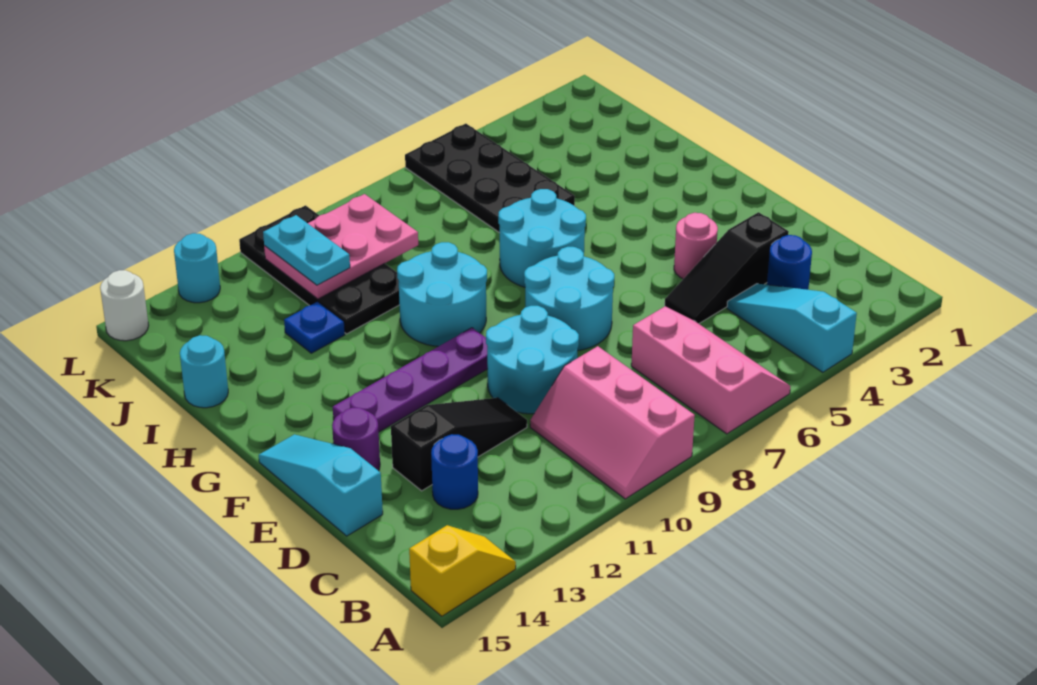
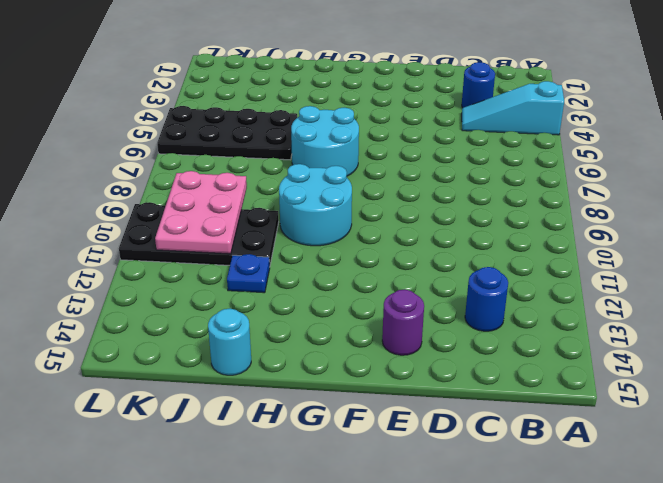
none -> pink 2x3 slope [631,306,791,434]
none -> pink 2x3 slope [530,346,695,499]
none -> yellow 1x2 slope [409,525,516,616]

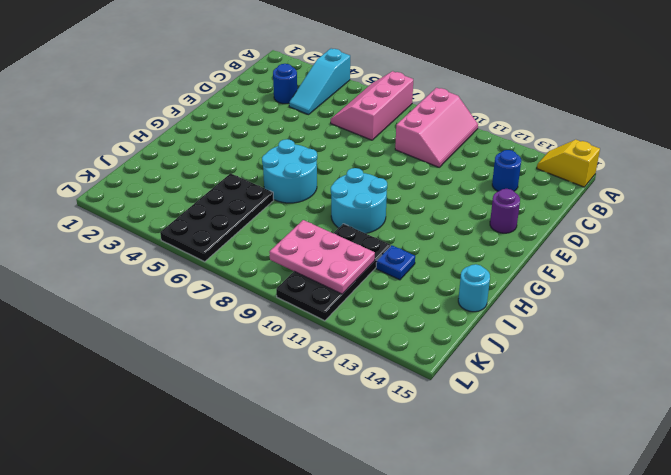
none -> black 1x3 slope [665,212,789,324]
none -> cyan 2x2 round brick [486,306,579,414]
none -> black 1x3 slope [391,398,527,491]

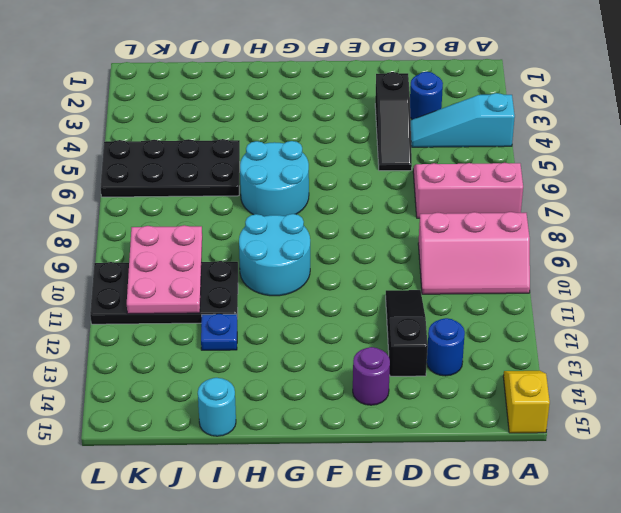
none -> cyan 2x2 round brick [486,306,579,414]
none -> cyan 1x3 slope [259,434,383,536]
none -> pink 1x1 round brick [674,213,718,279]

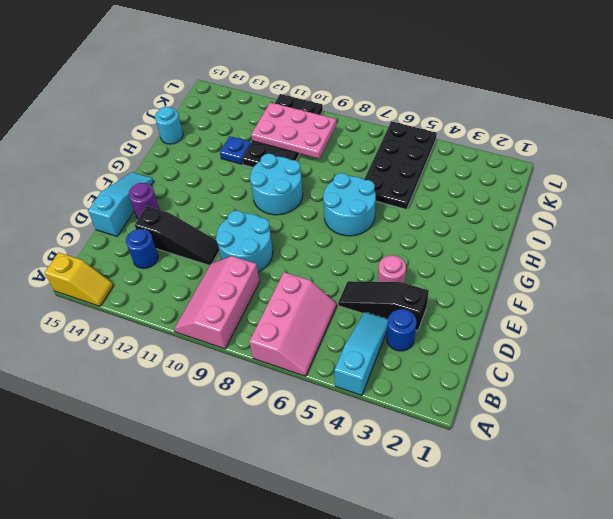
none -> cyan 2x2 round brick [524,247,614,351]
none -> purple 1x4 plate [333,328,488,432]
none -> cyan 1x1 round brick [174,233,220,303]

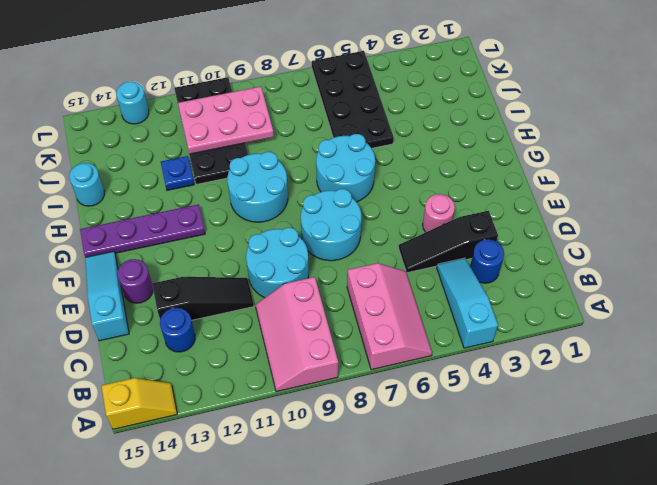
purple 1x4 plate [80,204,205,257] -> purple 1x4 plate moved to [333,328,488,432]
none -> white 1x1 round brick [100,270,149,341]
none -> cyan 1x2 plate [263,215,350,285]

